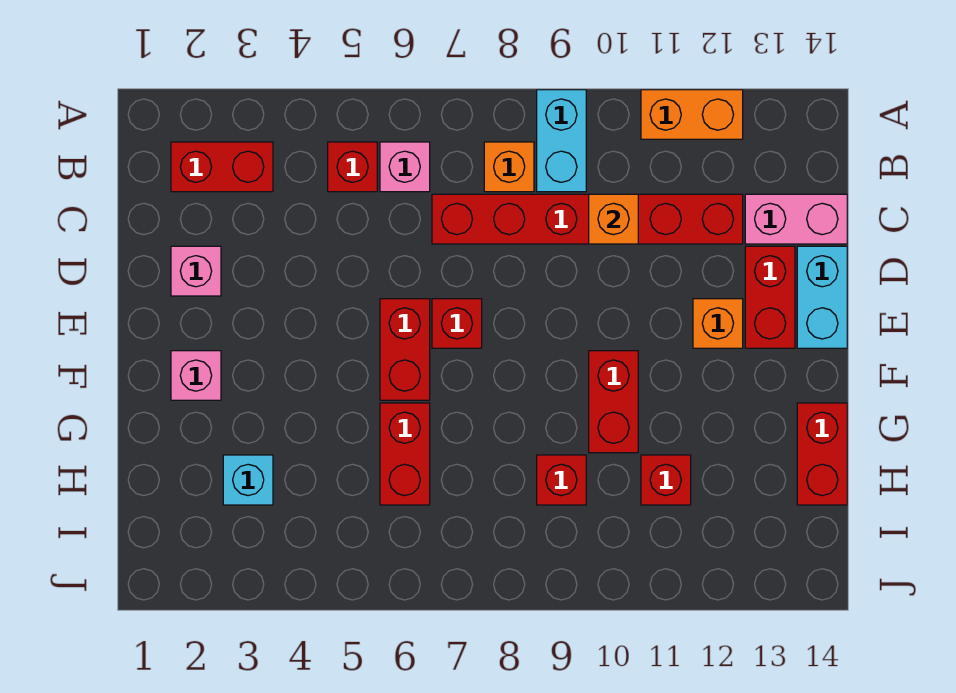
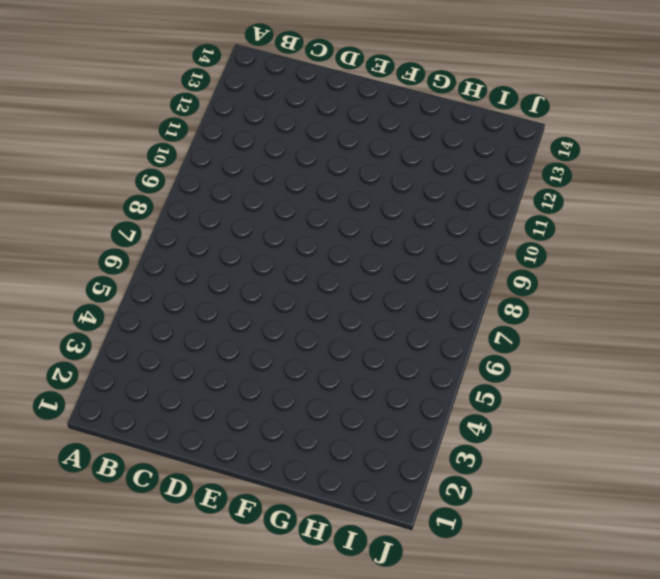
none -> cyan 1x2 brick [537,90,586,192]
none -> orange 1x2 brick [641,90,743,139]
none -> red 1x2 brick [171,142,273,192]

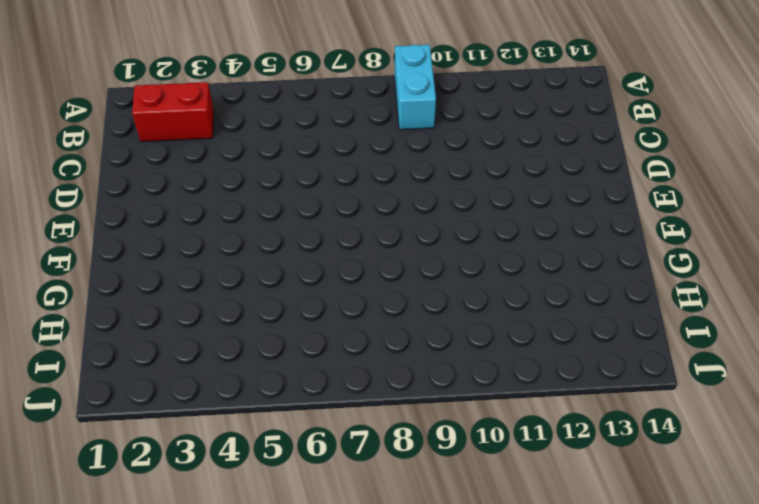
none -> orange 1x2 brick [641,90,743,139]
none -> red 1x1 brick [328,142,377,192]
none -> pink 1x1 brick [380,142,430,192]

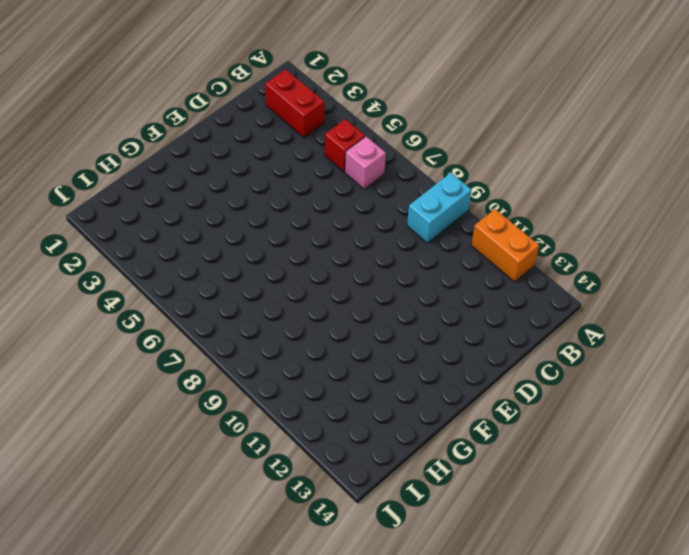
none -> orange 1x1 brick [484,142,534,192]
none -> red 1x6 brick [432,194,743,244]
none -> pink 1x2 brick [745,194,847,244]

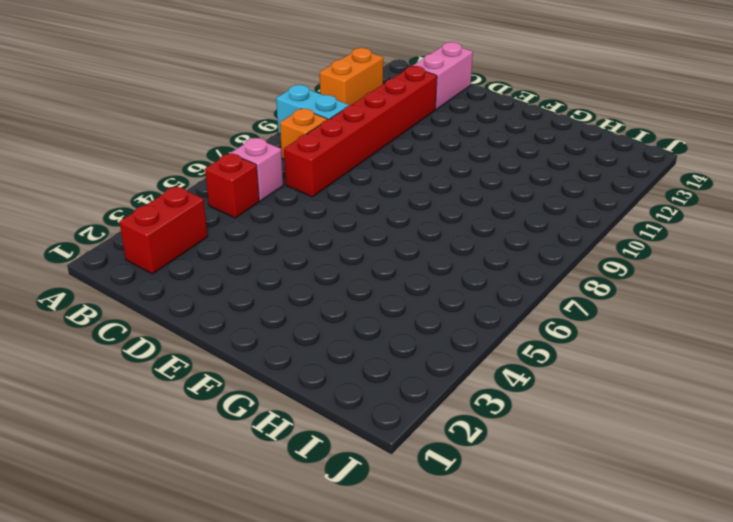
none -> pink 1x1 brick [171,246,221,296]
none -> red 1x2 brick [745,246,795,348]
none -> cyan 1x2 brick [797,246,847,348]

